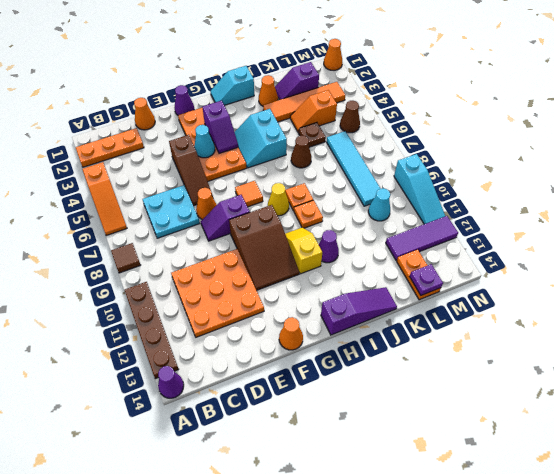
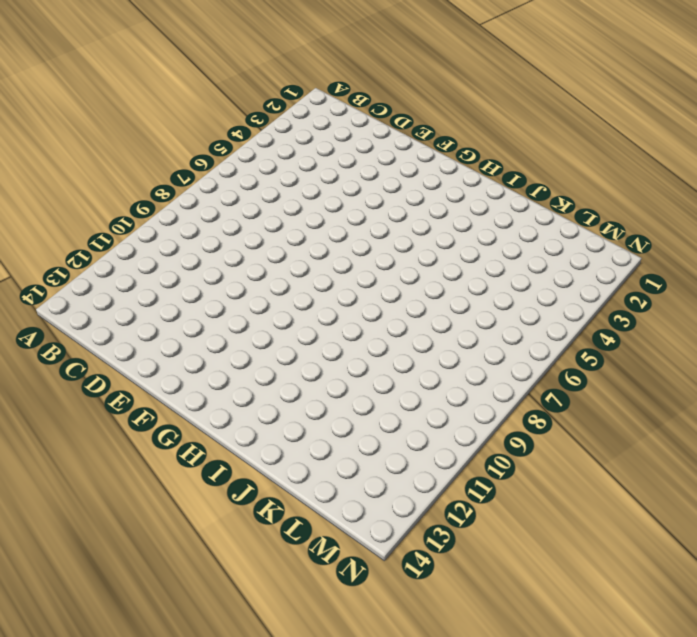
none -> orange 1x3 plate [76,128,144,167]
none -> orange 1x3 slope [82,162,127,236]
none -> brown 1x1 tile [111,243,140,273]
none -> brown 1x4 plate [124,282,179,379]

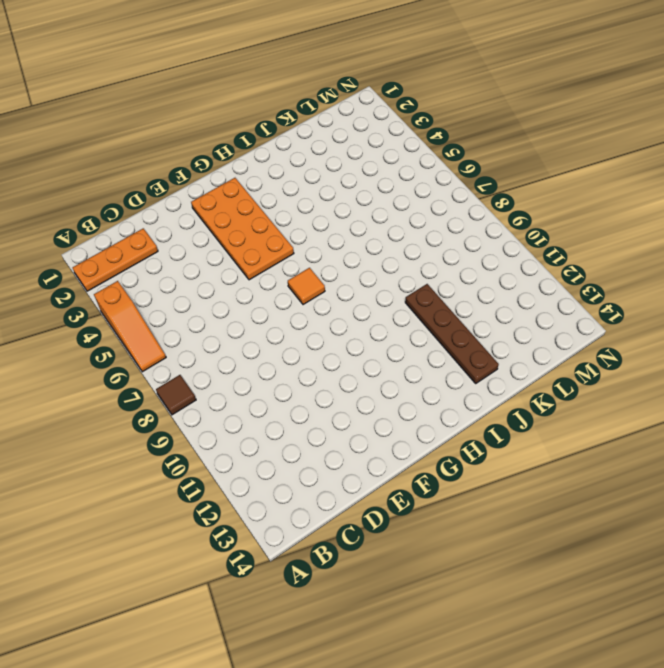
brown 1x4 plate [405,284,499,383] -> brown 1x4 plate moved to [124,282,179,379]
none -> purple 1x1 cone [158,366,184,398]
none -> cyan 2x2 plate [143,185,200,238]
none -> orange 3x3 plate [171,249,264,337]
none -> orange 1x1 cone [134,98,155,130]

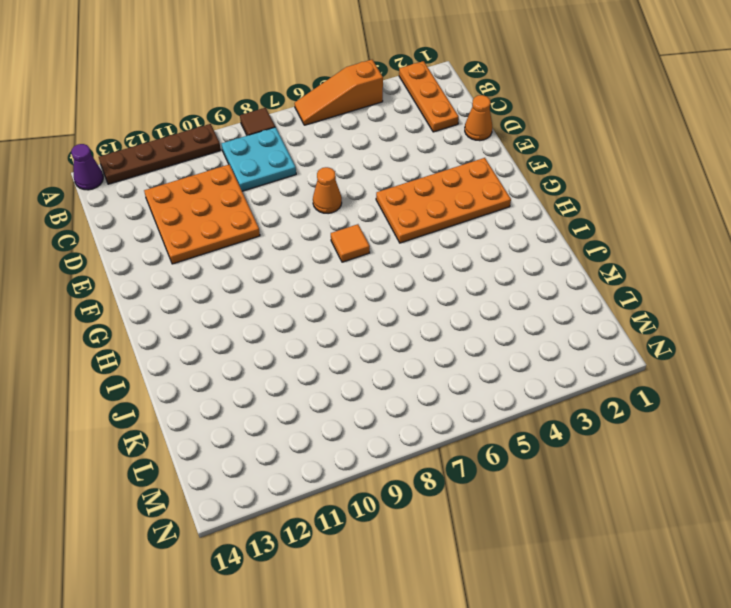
cyan 2x2 plate [222,127,296,191] -> cyan 2x2 plate moved to [143,185,200,238]
none -> brown 1x3 slope [169,135,213,206]
none -> purple 1x2 slope [201,195,250,241]
none -> purple 1x1 cone [174,85,194,115]
none -> brown 2x3 slope [229,205,299,290]

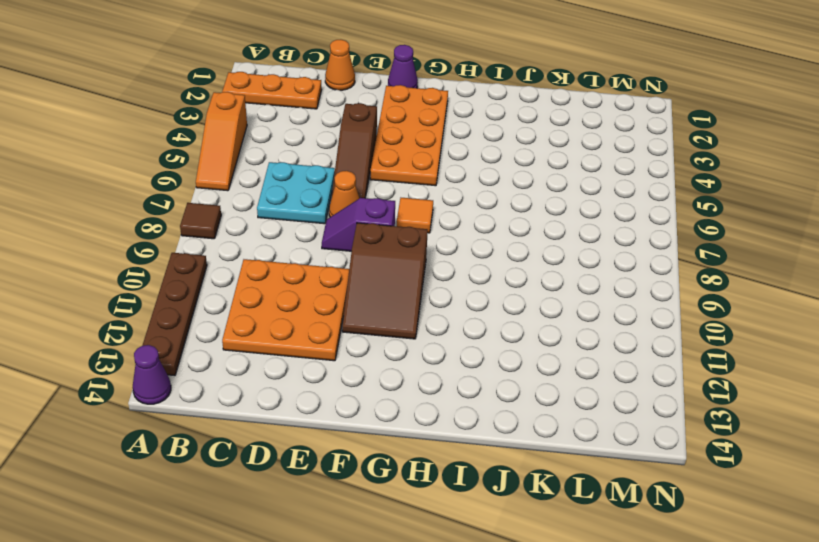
none -> orange 1x1 cone [279,317,303,350]
none -> cyan 1x2 slope [210,66,254,105]
none -> cyan 2x2 slope [235,109,287,168]
none -> yellow 1x1 cone [268,183,289,216]

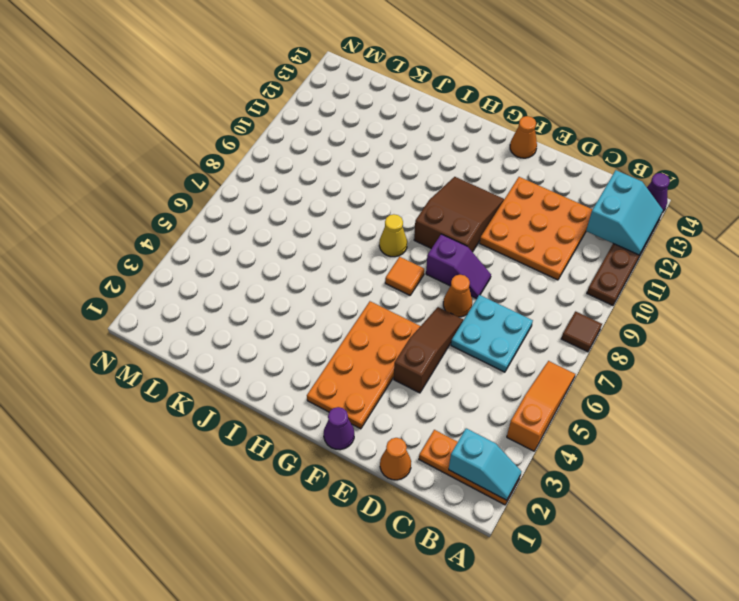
cyan 1x2 slope [449,428,522,500] -> cyan 1x2 slope moved to [210,66,254,105]
cyan 2x2 slope [586,170,663,255] -> cyan 2x2 slope moved to [235,109,287,168]
none -> yellow 1x2 slope [285,227,322,274]
none -> purple 1x3 slope [321,287,397,335]
none -> orange 1x1 plate [285,183,313,211]
none -> orange 1x1 plate [294,200,323,228]

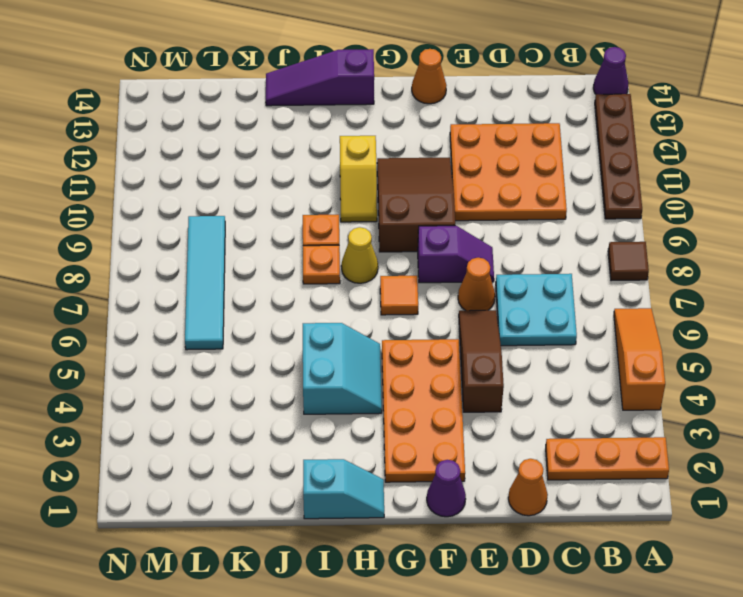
none -> purple 1x1 cone [319,230,339,263]
none -> orange 1x1 cone [259,75,278,106]
none -> orange 1x4 tile [263,82,345,122]
none -> brown 1x1 cone [291,135,312,168]

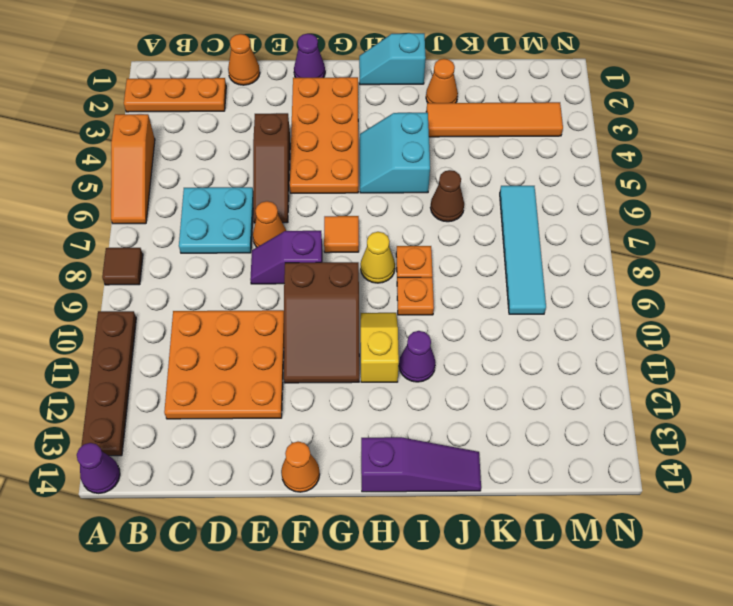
none -> purple 1x2 slope [275,62,319,100]
none -> orange 1x2 slope [290,90,337,133]
none -> brown 1x1 plate [299,123,326,147]
none -> cyan 1x1 cone [368,188,390,221]

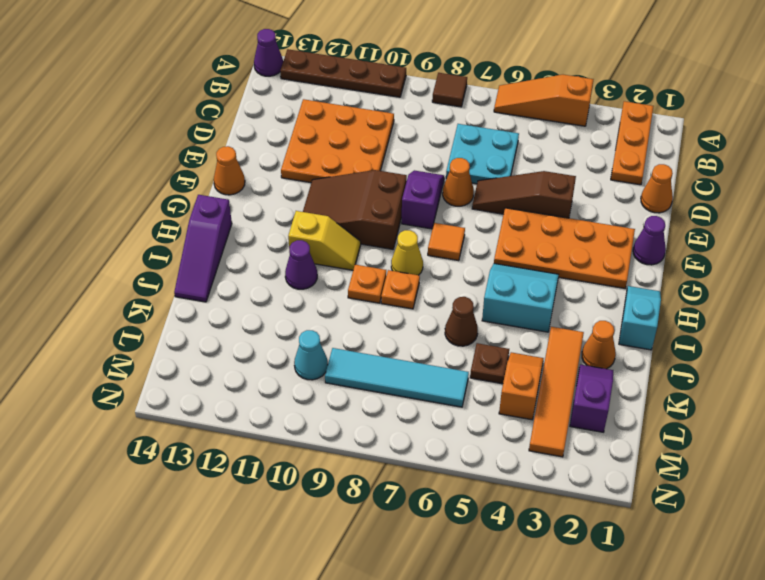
none -> purple 1x3 tile [386,216,458,261]
none -> orange 1x2 plate [397,250,441,300]
none -> brown 1x1 cone [340,101,360,133]
none -> orange 1x1 cone [324,39,342,70]

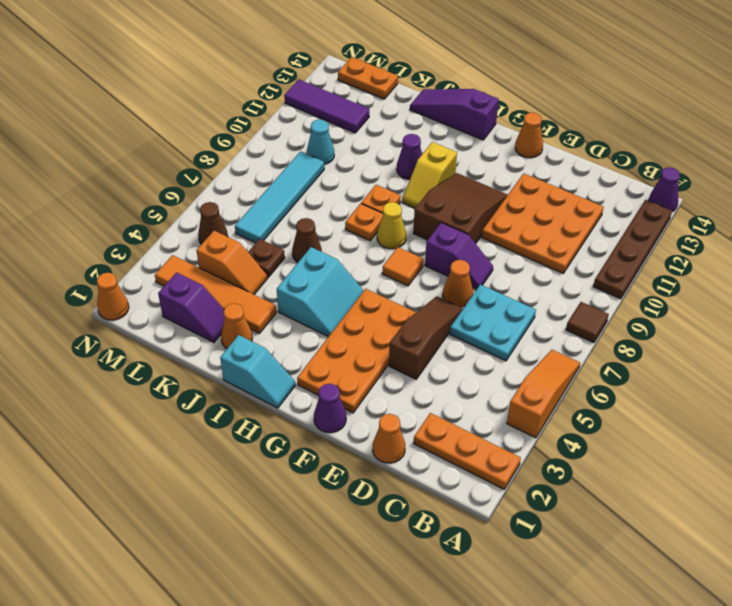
orange 1x2 plate [338,57,398,99] -> orange 1x2 plate turned to [397,250,441,300]
none -> cyan 1x3 slope [394,154,445,224]
none -> cyan 1x1 cone [194,125,215,158]
none -> purple 1x2 slope [202,101,238,153]
none -> purple 1x1 plate [409,264,443,295]

